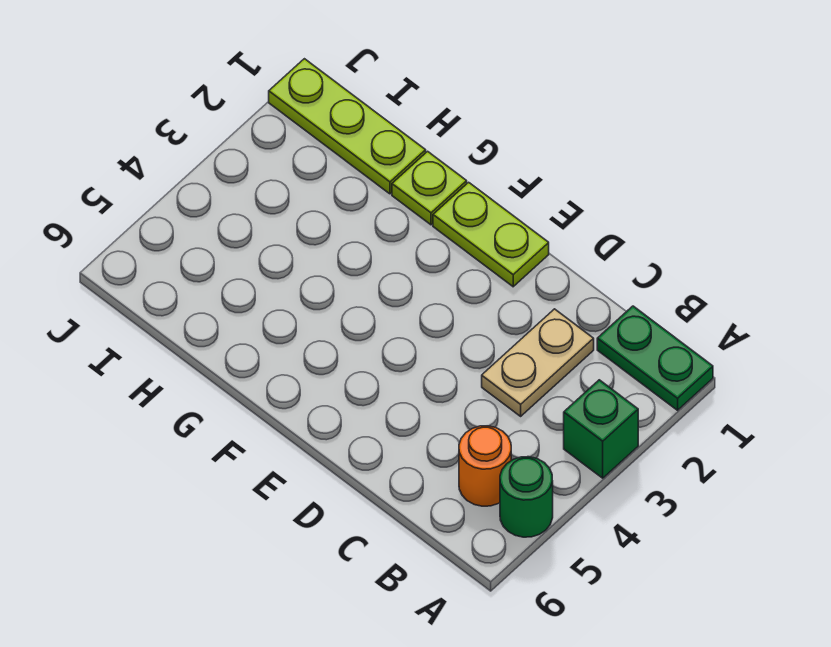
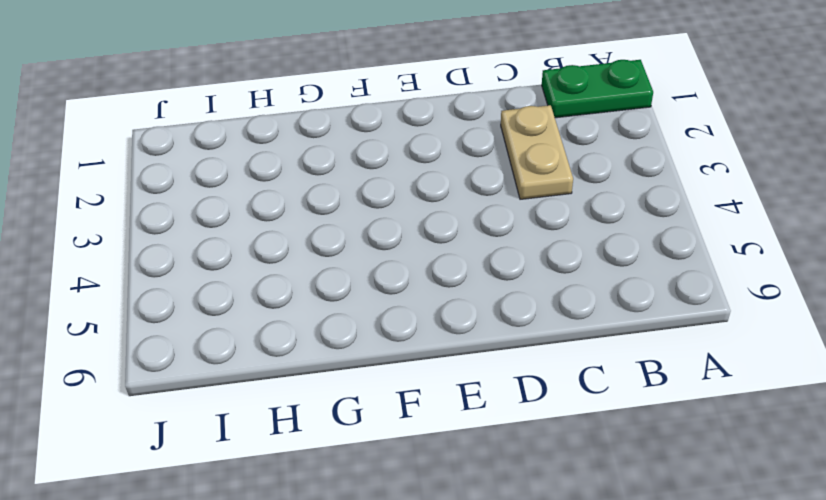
none -> green 1x1 brick [564,380,638,478]
none -> green 1x1 round brick [500,457,553,537]

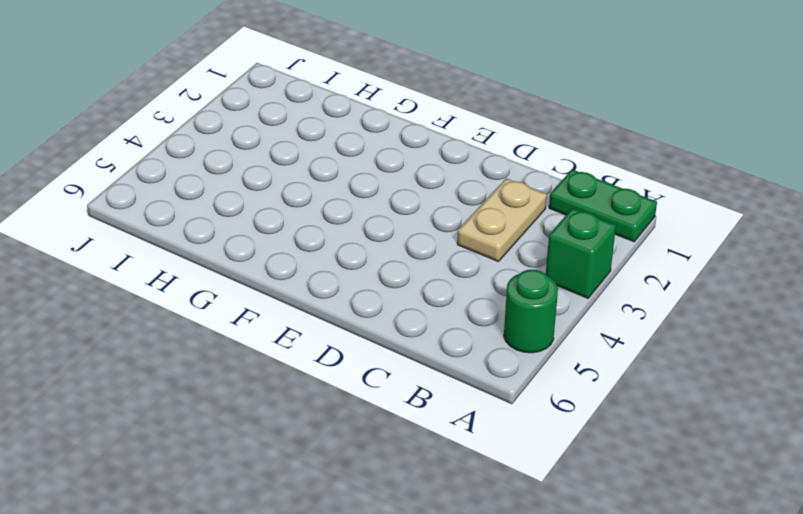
none -> orange 1x1 round brick [459,426,511,506]
none -> lime 1x2 plate [433,182,549,287]

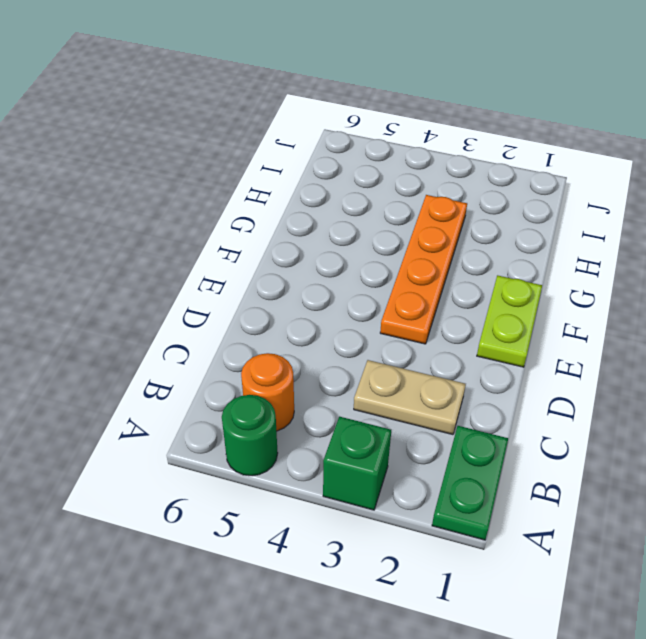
orange 1x4 plate [380,195,467,344] -> none
none -> lime 1x1 plate [392,151,467,225]
none -> lime 1x3 plate [269,59,426,194]

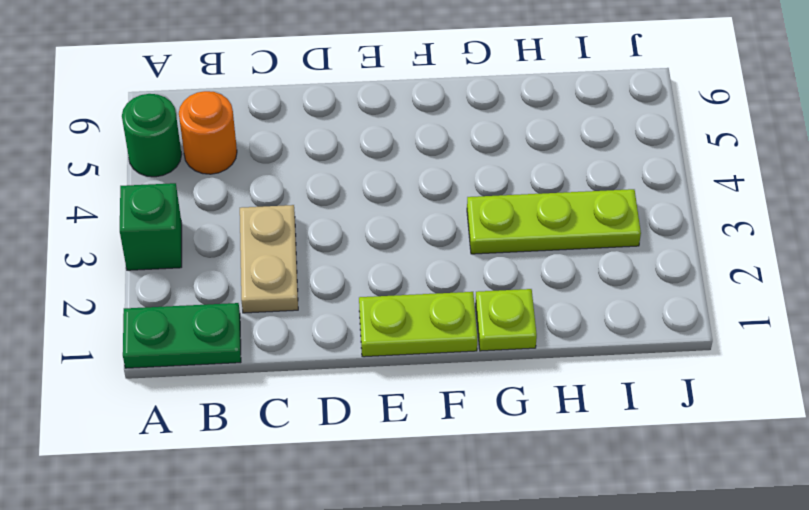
lime 1x3 plate [467,189,641,254] -> lime 1x3 plate moved to [269,59,426,194]

